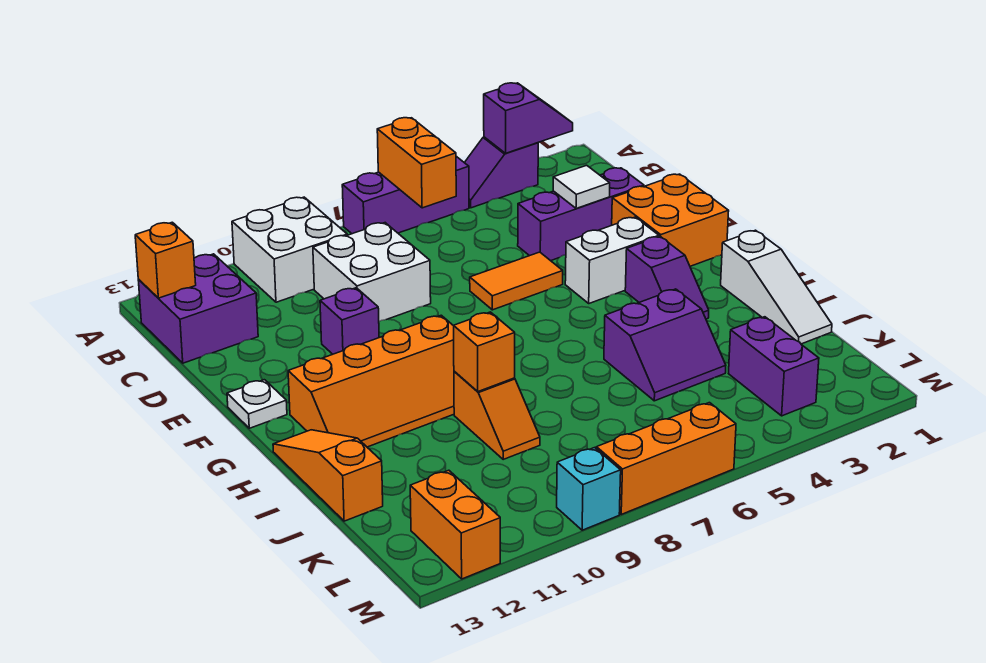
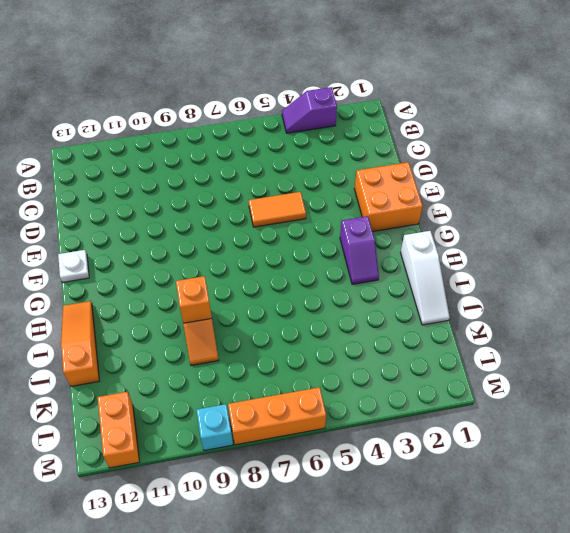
none -> purple 1x3 brick [342,156,469,234]
none -> white 2x2 brick [232,197,347,302]
none -> purple 2x2 brick [138,254,258,363]

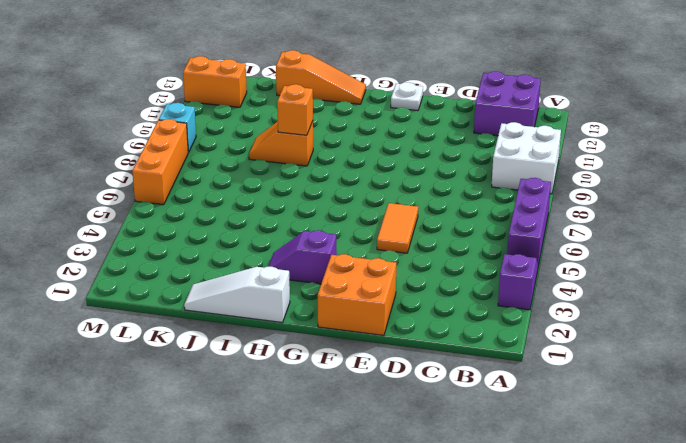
none -> white 2x2 brick [313,223,431,321]
none -> purple 1x3 brick [518,168,644,261]
none -> purple 1x1 brick [320,288,379,354]

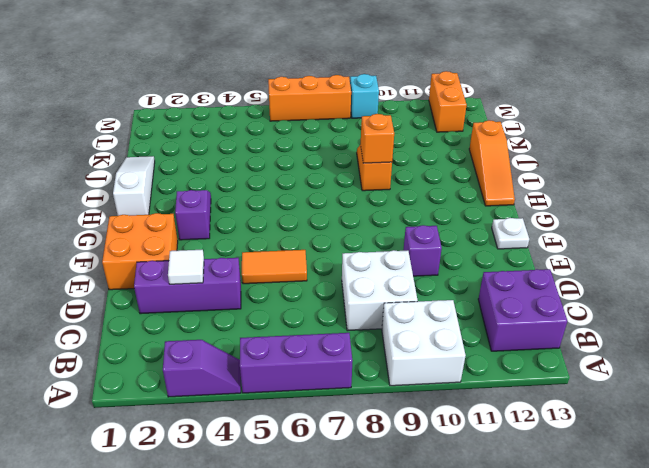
none -> white 1x2 brick [565,217,659,303]
none -> orange 2x4 slope [288,315,454,447]
none -> purple 2x2 slope [604,289,726,401]

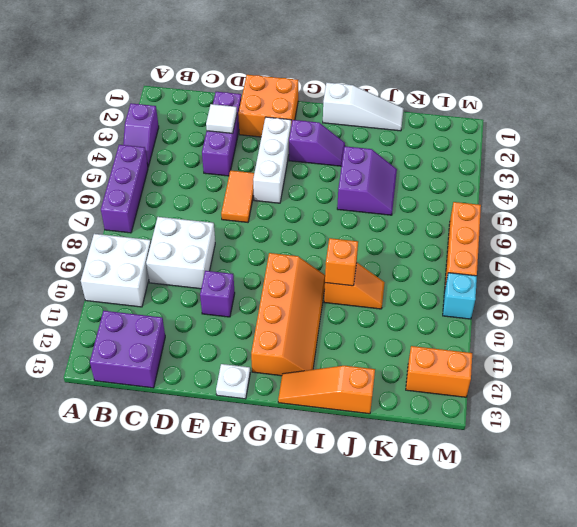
white 1x3 brick [253,117,291,203] -> white 1x2 brick [565,217,659,303]
none -> purple 1x2 brick [729,317,819,416]
none -> purple 1x2 slope [484,83,573,153]
none -> orange 1x2 brick [377,118,456,208]

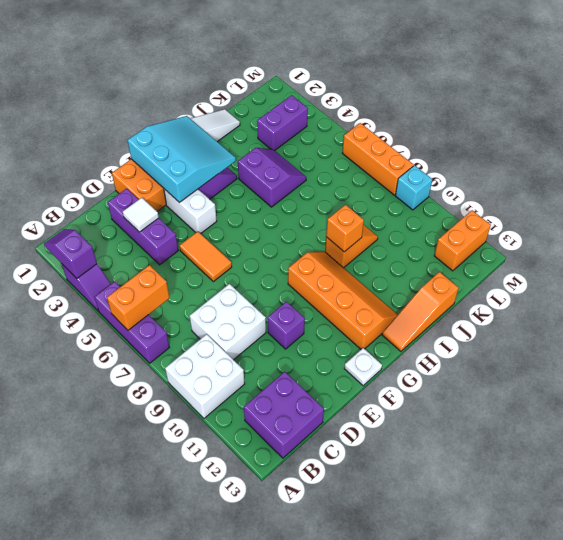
cyan 3x3 slope [128,116,236,202] -> none
none -> orange 1x1 brick [135,222,196,298]

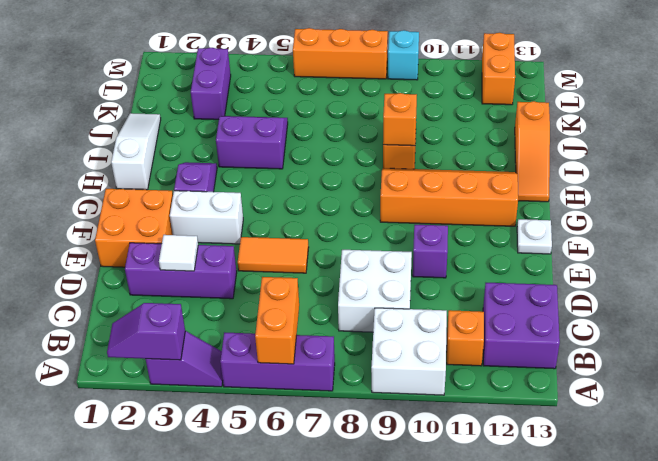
orange 1x1 brick [447,310,484,366] -> orange 1x1 brick moved to [135,222,196,298]

